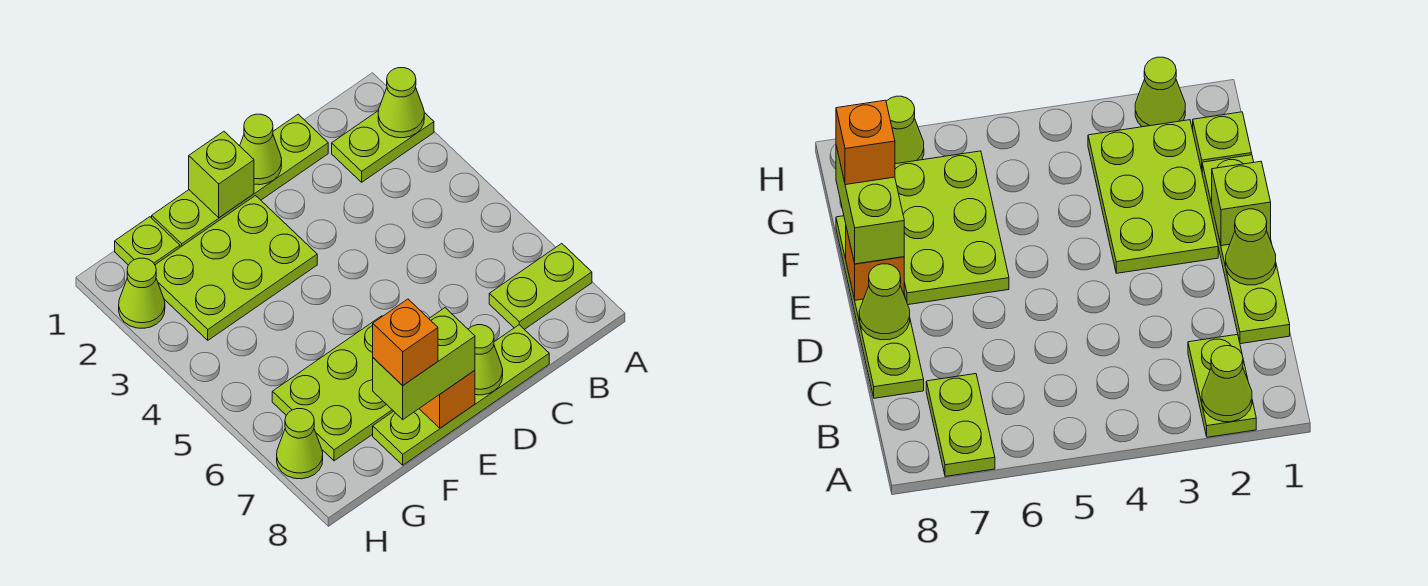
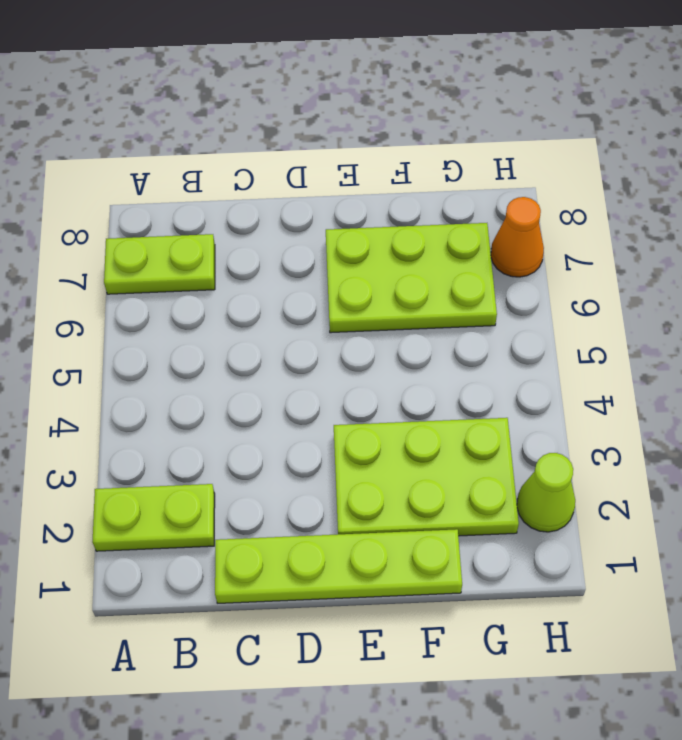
orange 1x1 cone [491,197,544,277] -> lime 1x1 cone [277,409,323,479]
none -> lime 1x4 plate [373,325,549,465]
none -> lime 1x1 plate [115,217,180,265]
none -> lime 1x1 cone [378,68,424,138]

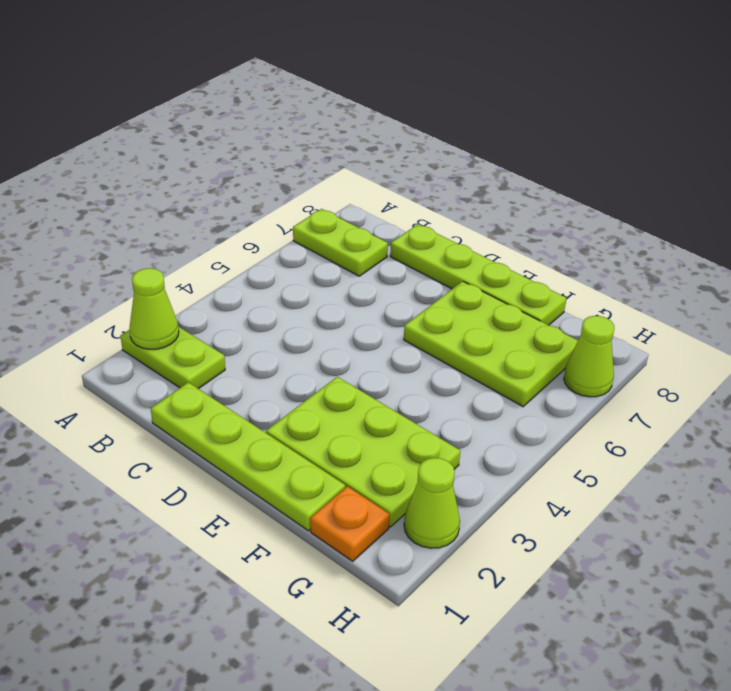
orange 1x1 plate [310,486,390,561] -> lime 1x1 plate [115,217,180,265]
none -> lime 1x1 cone [240,114,282,185]
none -> lime 1x1 cone [468,325,503,395]
none -> lime 1x1 brick [189,131,254,218]

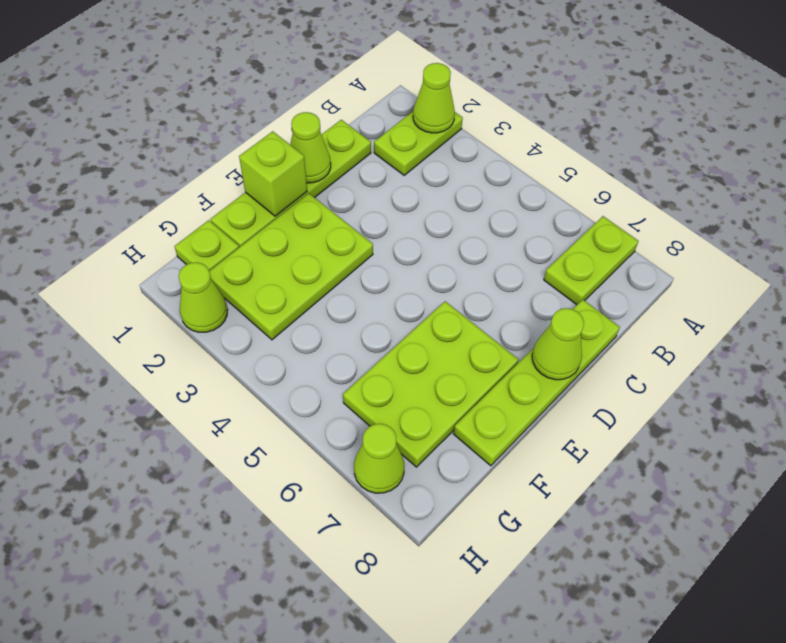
none -> orange 1x1 brick [419,370,475,428]
none -> lime 1x2 brick [373,308,475,420]
none -> orange 1x1 brick [373,299,438,385]

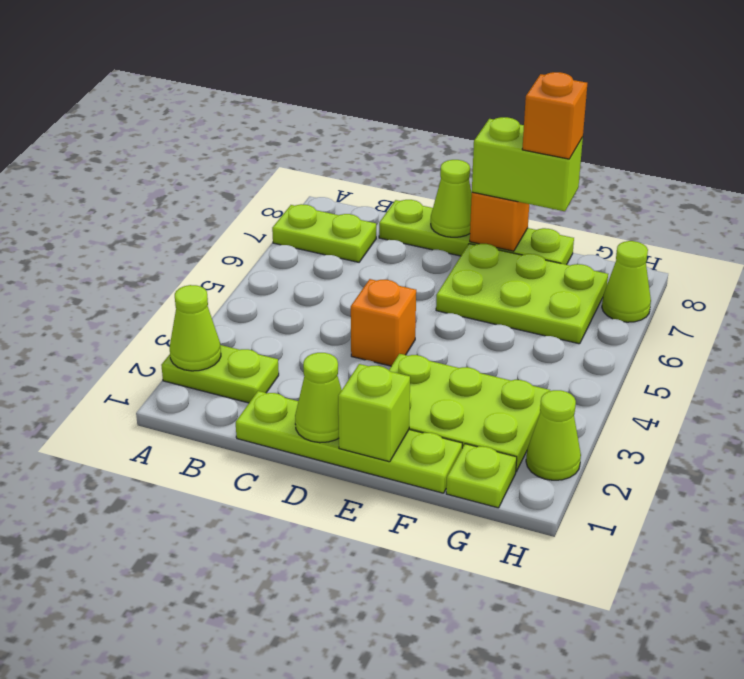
orange 1x1 brick [351,279,416,366] -> none

